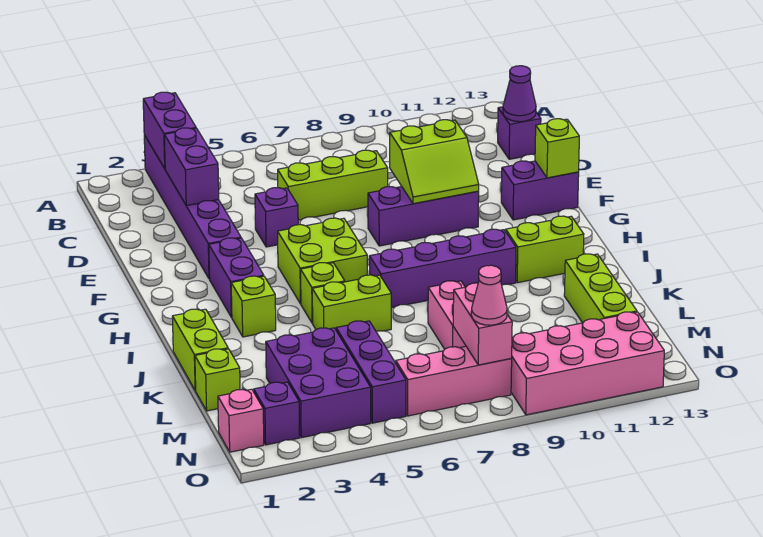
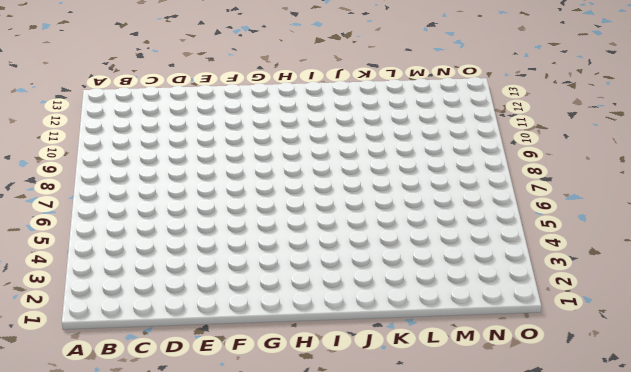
none -> purple 1x6 brick [144,135,241,279]
none -> purple 1x1 brick [498,107,541,159]
none -> lime 1x3 brick [278,150,388,220]
none -> purple 1x1 brick [255,188,298,247]

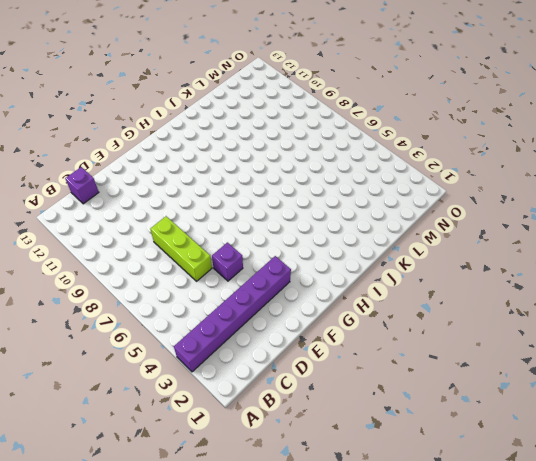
none -> purple 1x3 brick [368,187,479,246]
none -> purple 1x2 brick [501,161,579,220]
none -> purple 1x2 brick [209,238,264,317]
none -> lime 2x2 brick [278,218,367,304]

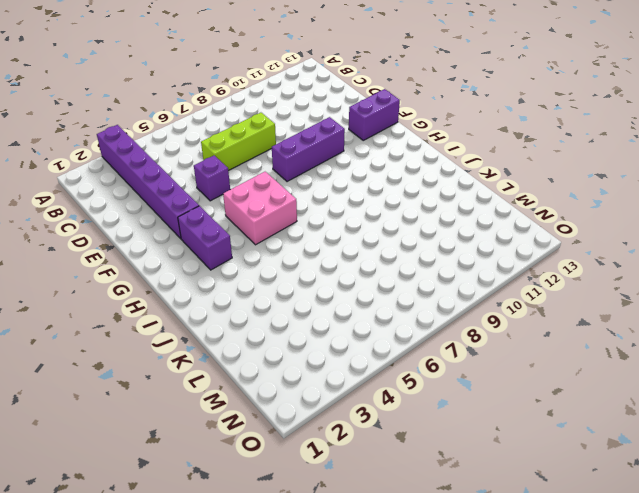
pink 2x2 brick [223,172,297,245] -> lime 2x2 brick [278,218,367,304]
none -> purple 1x1 brick [498,107,541,159]
none -> lime 1x1 brick [231,276,276,337]
none -> lime 1x1 brick [301,263,345,323]
none -> purple 1x4 brick [369,229,516,308]

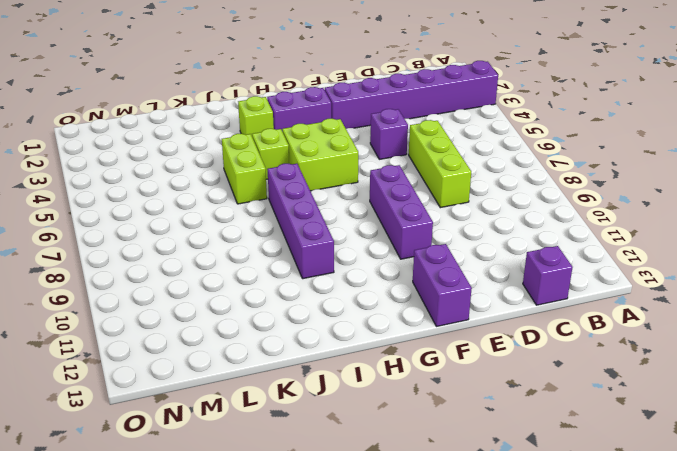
none -> lime 1x2 brick [506,216,584,283]
none -> lime 1x2 brick [172,309,228,390]
none -> pink 1x2 brick [428,281,466,349]
none -> lime 1x3 brick [564,254,637,323]

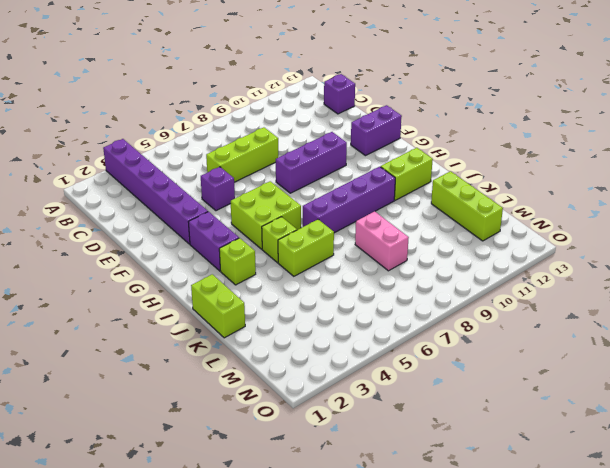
none -> lime 1x1 brick [195,349,240,411]
none -> purple 2x3 brick [266,328,371,438]
none -> purple 1x3 brick [336,321,406,423]
none -> pink 1x1 brick [218,389,264,452]

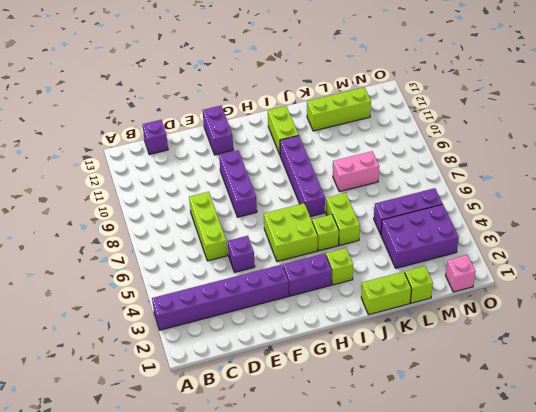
none -> purple 1x1 brick [254,382,300,445]
none -> pink 1x3 brick [396,346,512,416]
none -> pink 2x4 brick [511,312,664,415]
none -> purple 1x2 brick [143,92,196,169]

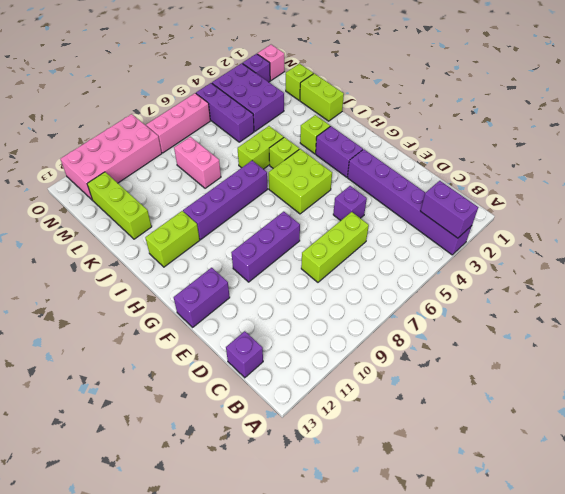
none -> purple 1x2 brick [164,128,219,206]
none -> purple 1x1 cone [503,66,536,122]
none -> lime 2x2 slope [390,120,479,204]
none -> lime 1x1 brick [535,119,579,178]

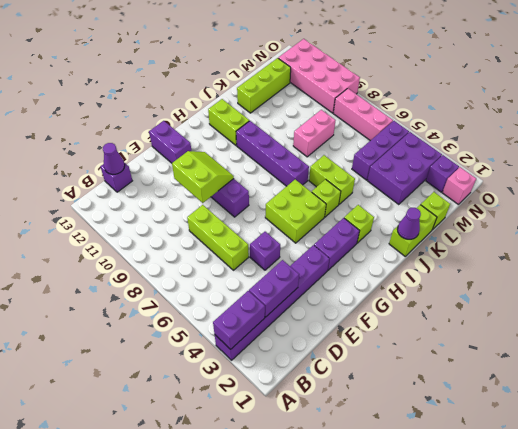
purple 1x1 cone [398,208,421,239] -> none
none -> lime 1x1 brick [535,119,579,178]
none -> pink 1x2 brick [453,283,512,365]
none -> pink 1x1 cone [471,265,507,325]

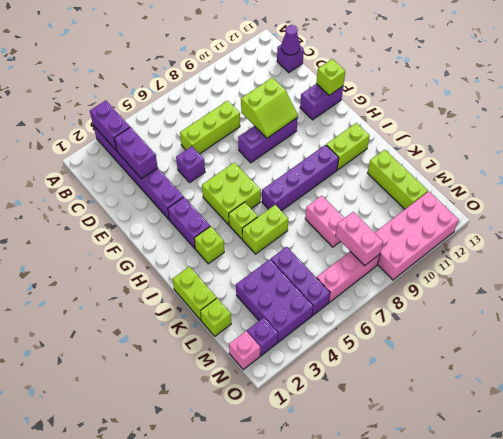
none -> pink 1x1 cone [471,265,507,325]

